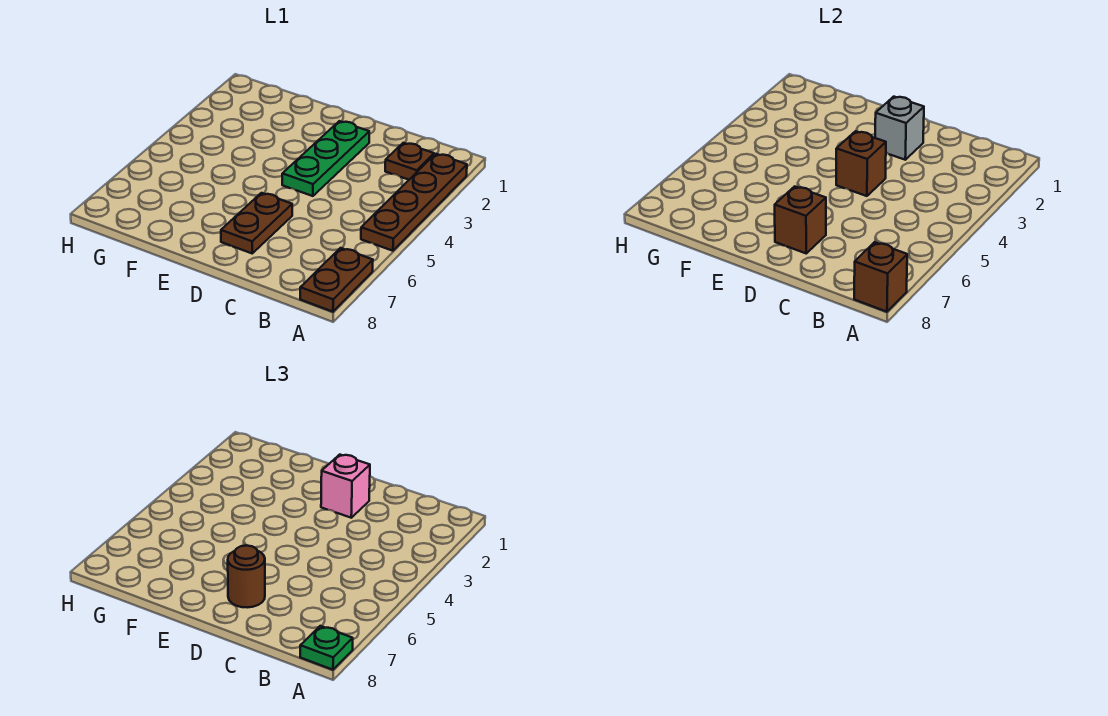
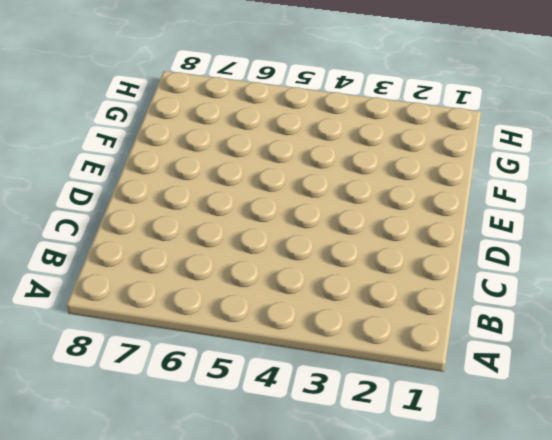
none -> brown 1x4 plate [361,154,467,251]
none -> brown 1x2 plate [300,248,373,312]
none -> brown 1x1 plate [385,143,434,180]

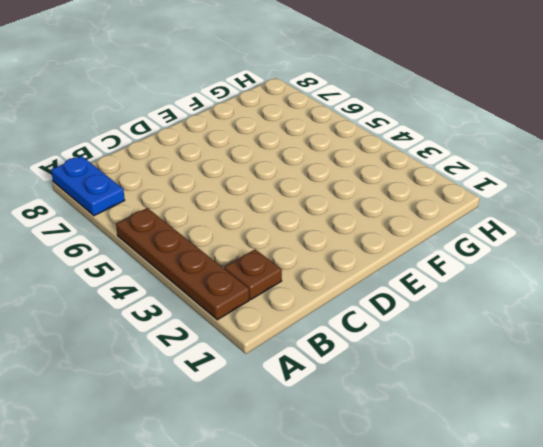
blue 1x2 plate [51,156,125,216] -> brown 1x2 plate [300,248,373,312]
none -> green 1x3 plate [282,121,369,196]
none -> brown 1x2 plate [221,193,292,253]
none -> brown 1x1 brick [854,242,907,312]

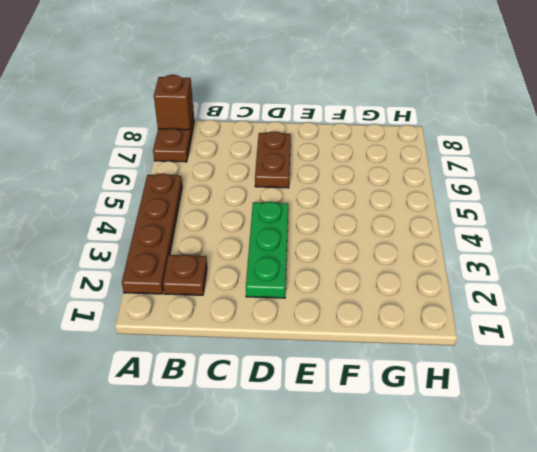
none -> grey 1x1 brick [875,97,924,160]
none -> brown 1x1 brick [836,131,886,196]
none -> brown 1x1 brick [775,186,826,253]

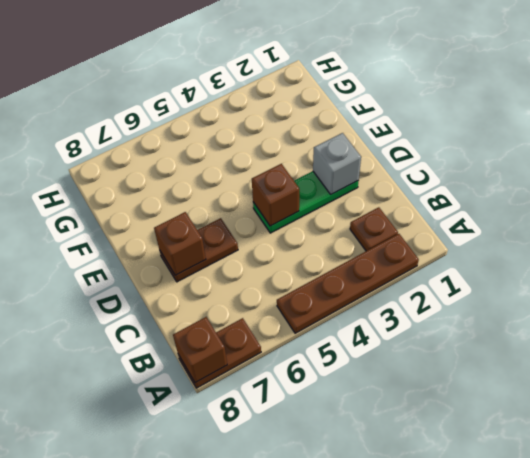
none -> green 1x1 plate [300,626,353,670]
none -> pink 1x1 brick [321,455,370,518]
none -> brown 1x1 round brick [228,545,265,607]

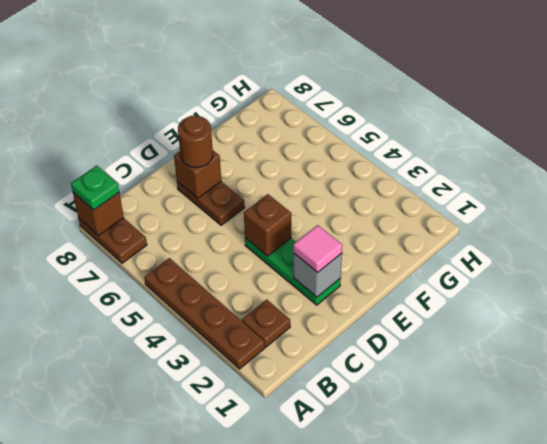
pink 1x1 tile [293,225,342,272] -> pink 1x1 brick [321,455,370,518]

